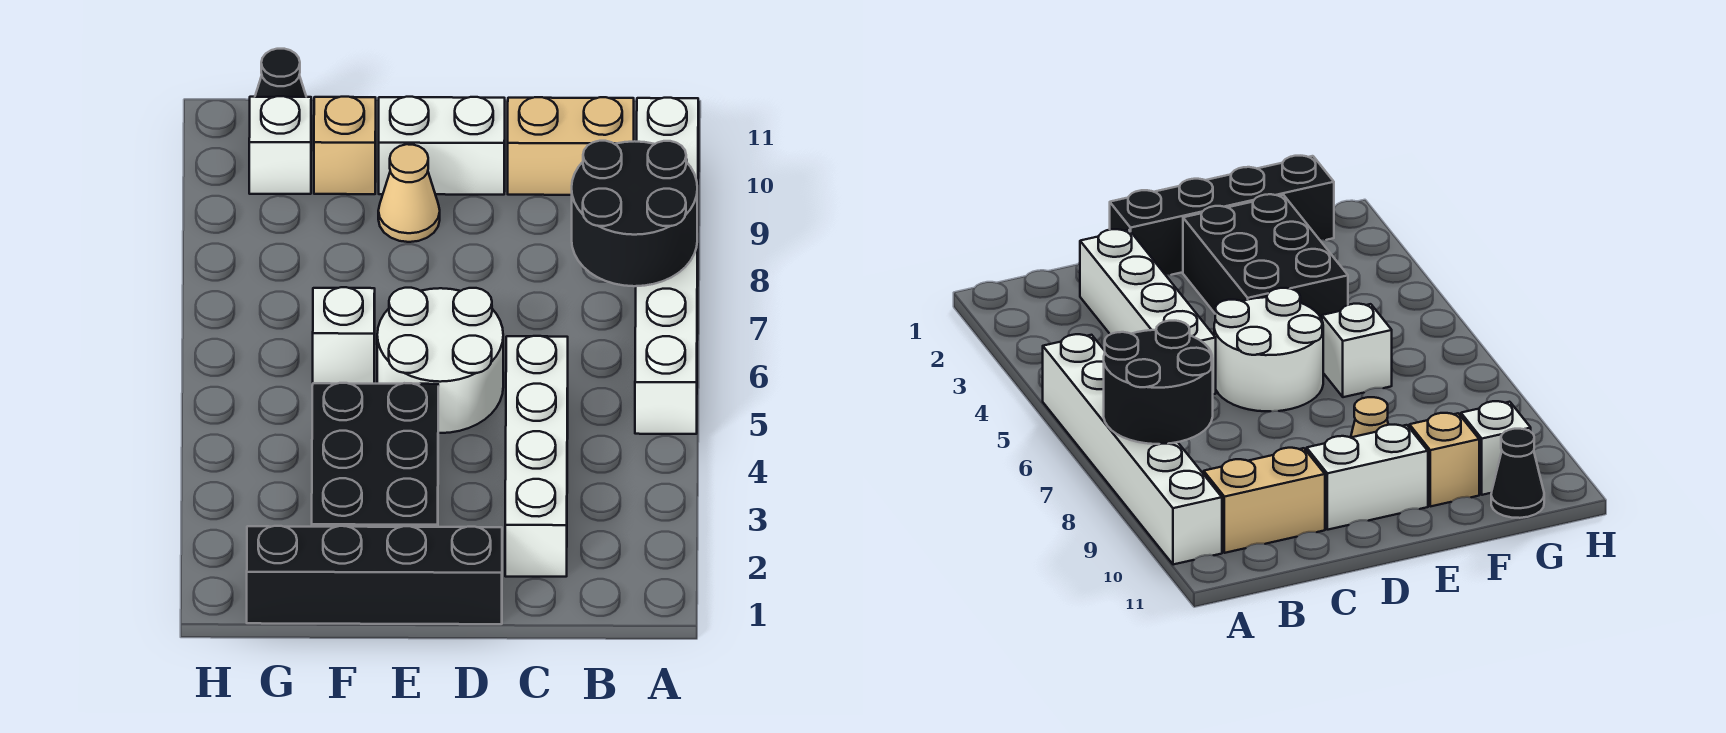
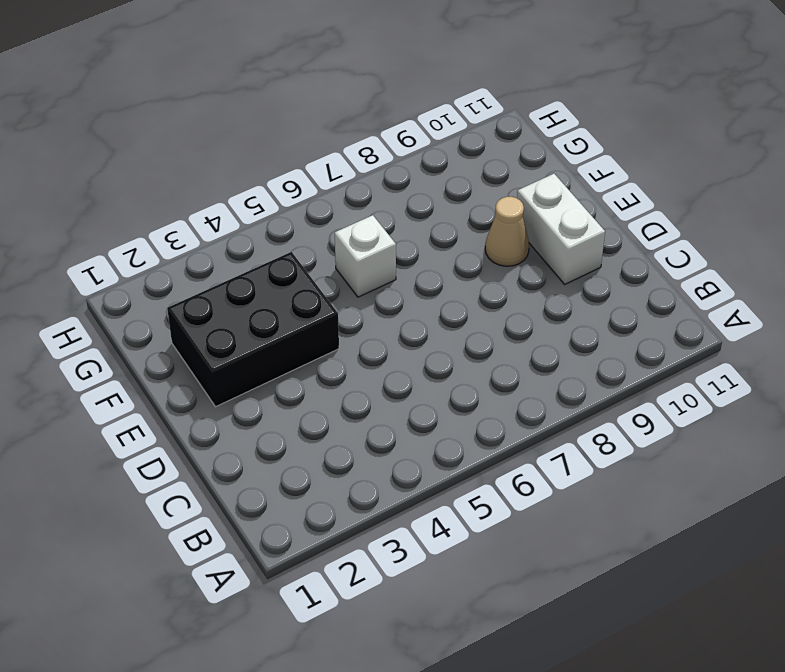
none -> white 1x6 brick [635,98,698,434]
none -> tan 1x2 brick [508,97,634,195]
none -> white 1x4 brick [505,336,568,577]

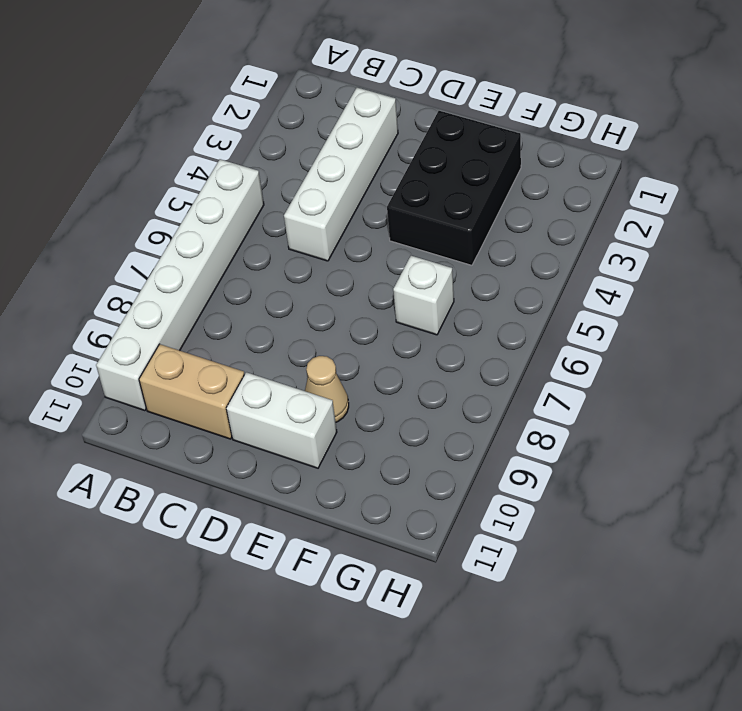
none -> black 1x4 brick [247,526,502,624]
none -> white 2x2 round brick [377,288,503,433]
none -> tan 1x1 brick [314,97,376,194]

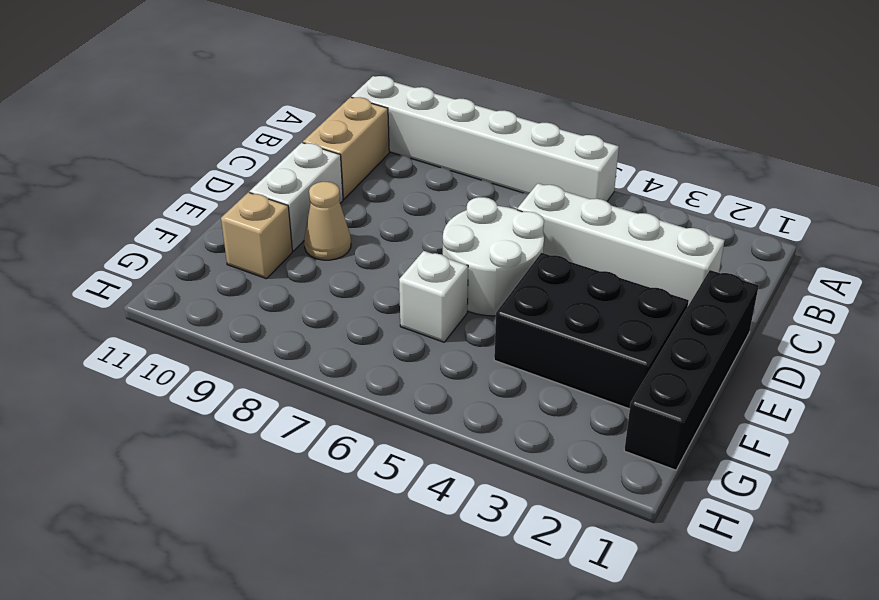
none -> white 1x1 brick [249,96,311,194]
none -> black 1x1 cone [255,49,306,97]
none -> black 2x2 round brick [572,141,697,286]

